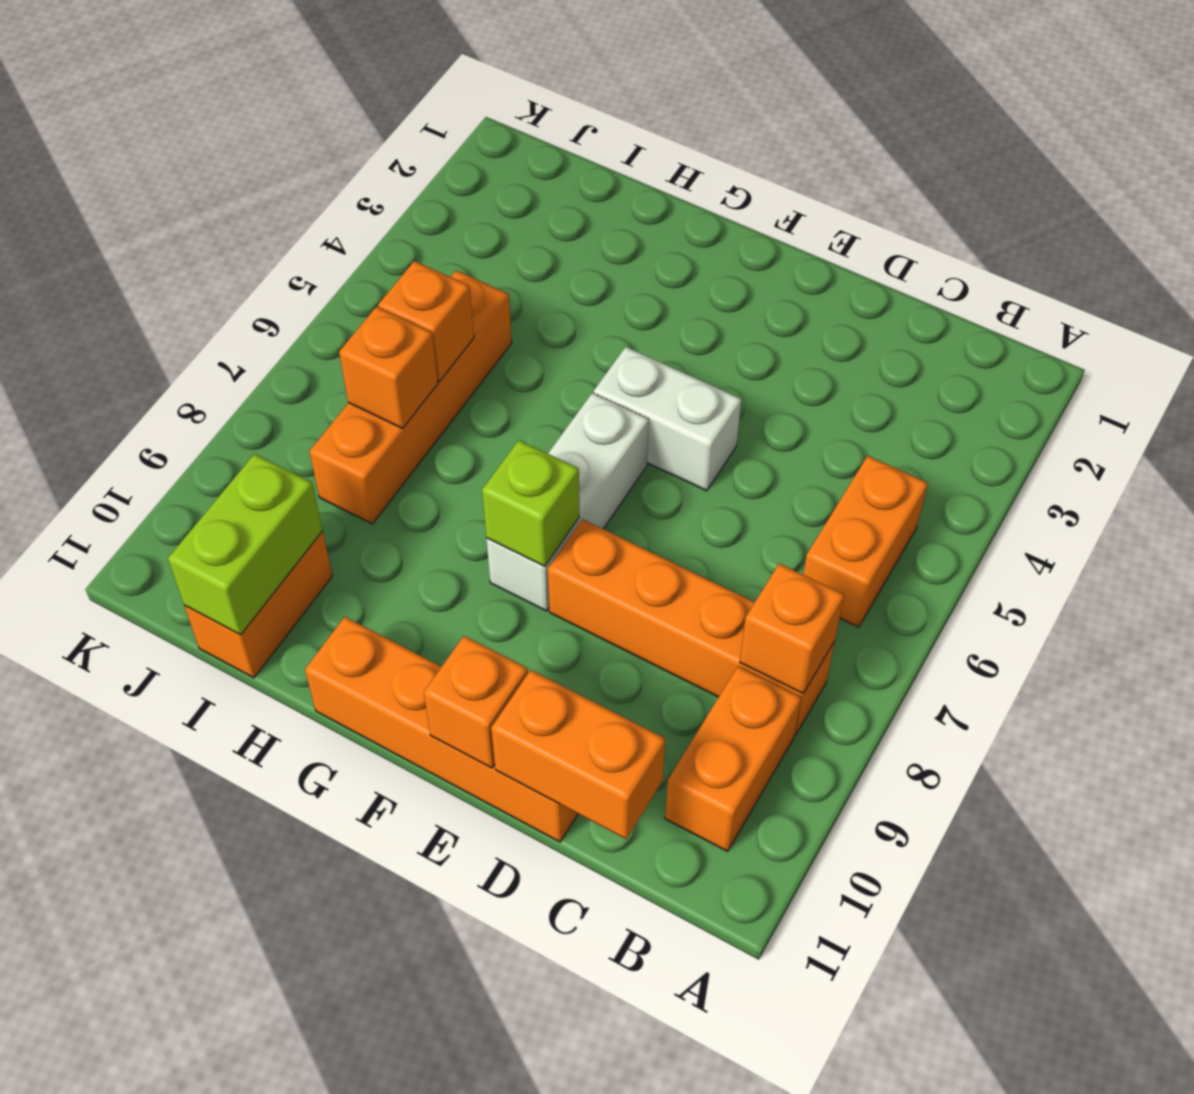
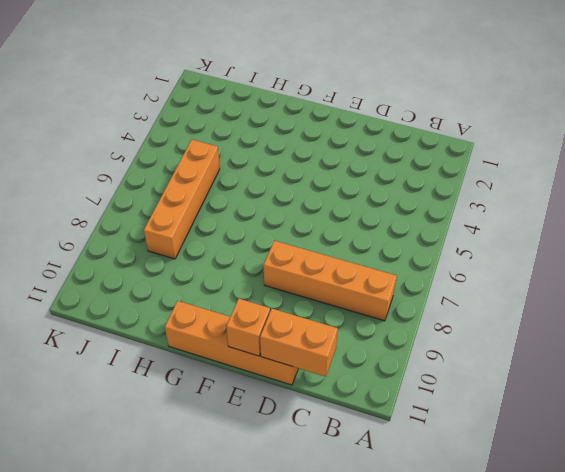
none -> orange 1x2 brick [803,456,928,627]
none -> orange 1x2 brick [665,666,801,851]
none -> white 1x2 brick [594,347,741,491]

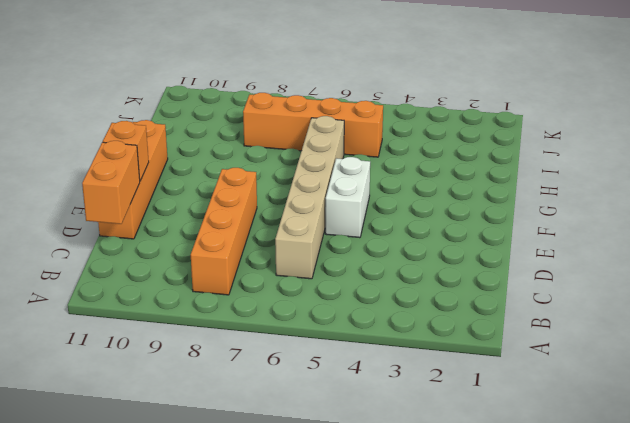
tan 1x6 brick [275,116,344,279] -> white 1x3 brick [486,393,649,611]
none -> orange 1x2 brick [803,456,928,627]
none -> orange 1x2 brick [665,666,801,851]
none -> orange 1x2 brick [184,531,332,678]

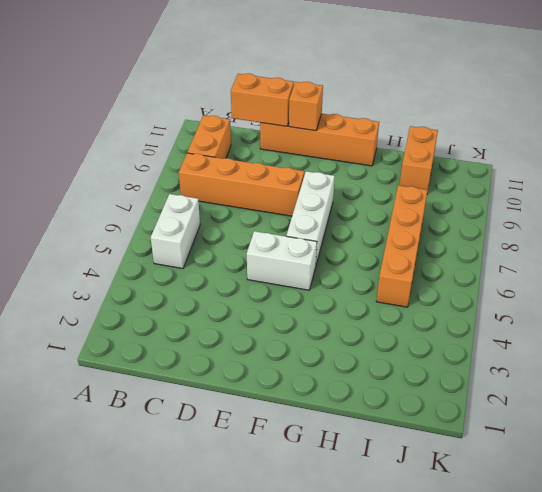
white 1x2 brick [151,194,200,269] -> orange 1x2 brick [803,456,928,627]
none -> orange 1x1 brick [740,563,844,693]
none -> lime 1x1 brick [482,440,579,566]
none -> orange 1x1 brick [378,261,474,381]

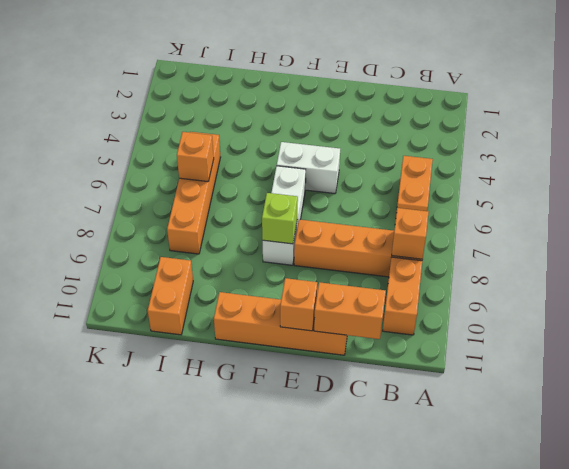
none -> orange 1x1 brick [339,307,438,428]
none -> lime 1x2 brick [168,454,323,635]

